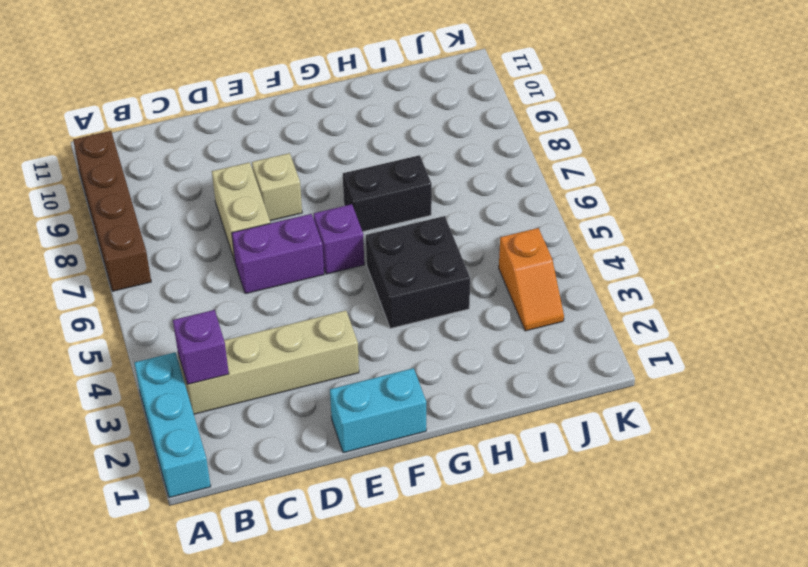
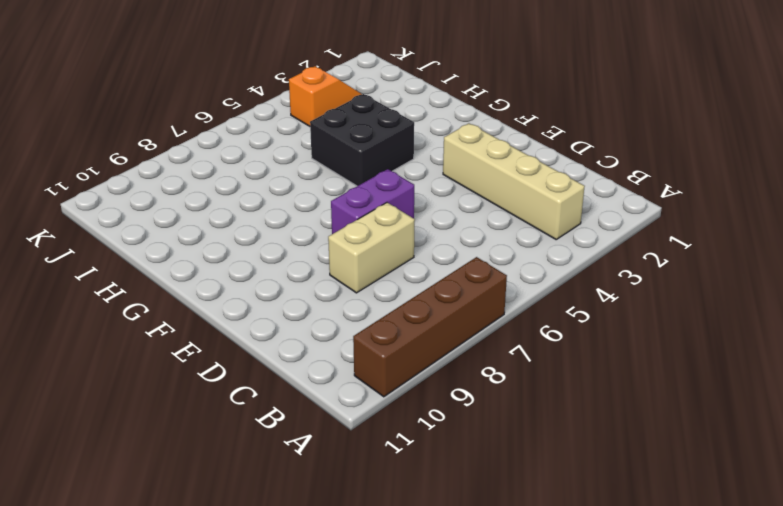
purple 1x2 brick [331,169,414,234] -> purple 1x2 brick turned to [232,214,324,294]
none -> cyan 1x3 brick [135,352,211,498]
none -> cyan 1x2 brick [330,368,426,453]
none -> tan 1x1 brick [252,153,302,221]

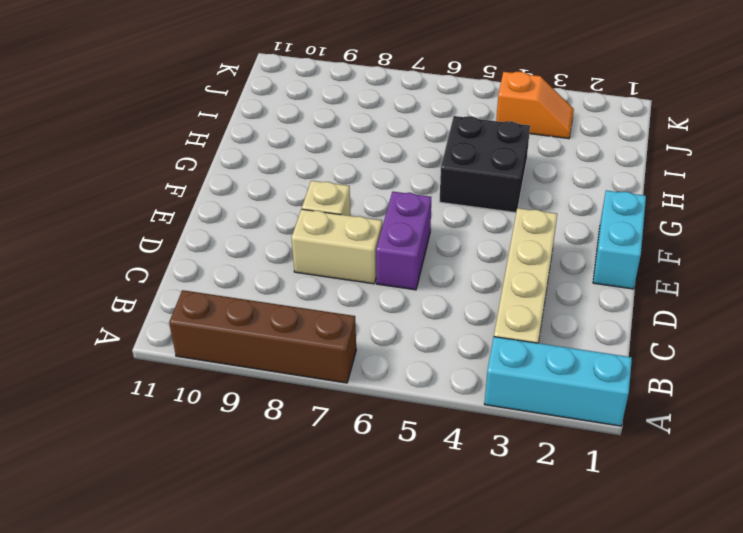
none -> purple 1x1 brick [314,204,364,274]
none -> black 1x2 brick [343,155,432,232]
none -> purple 1x1 brick [173,310,229,385]

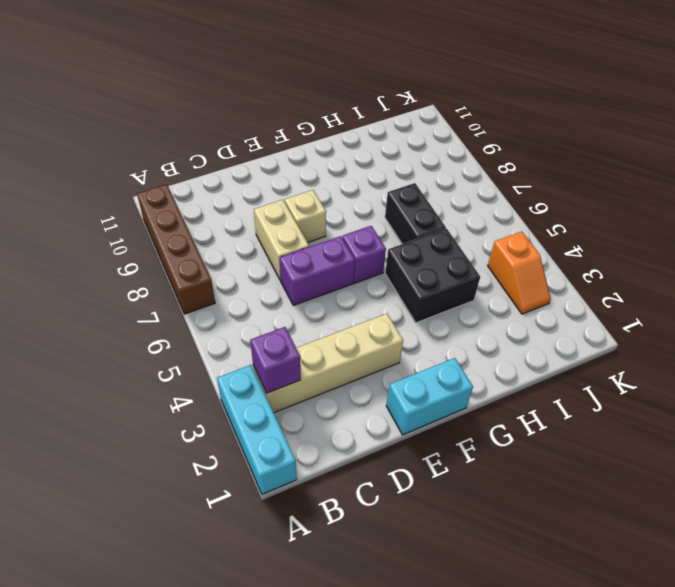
black 1x2 brick [385,183,446,244] -> black 1x2 brick turned to [343,155,432,232]

